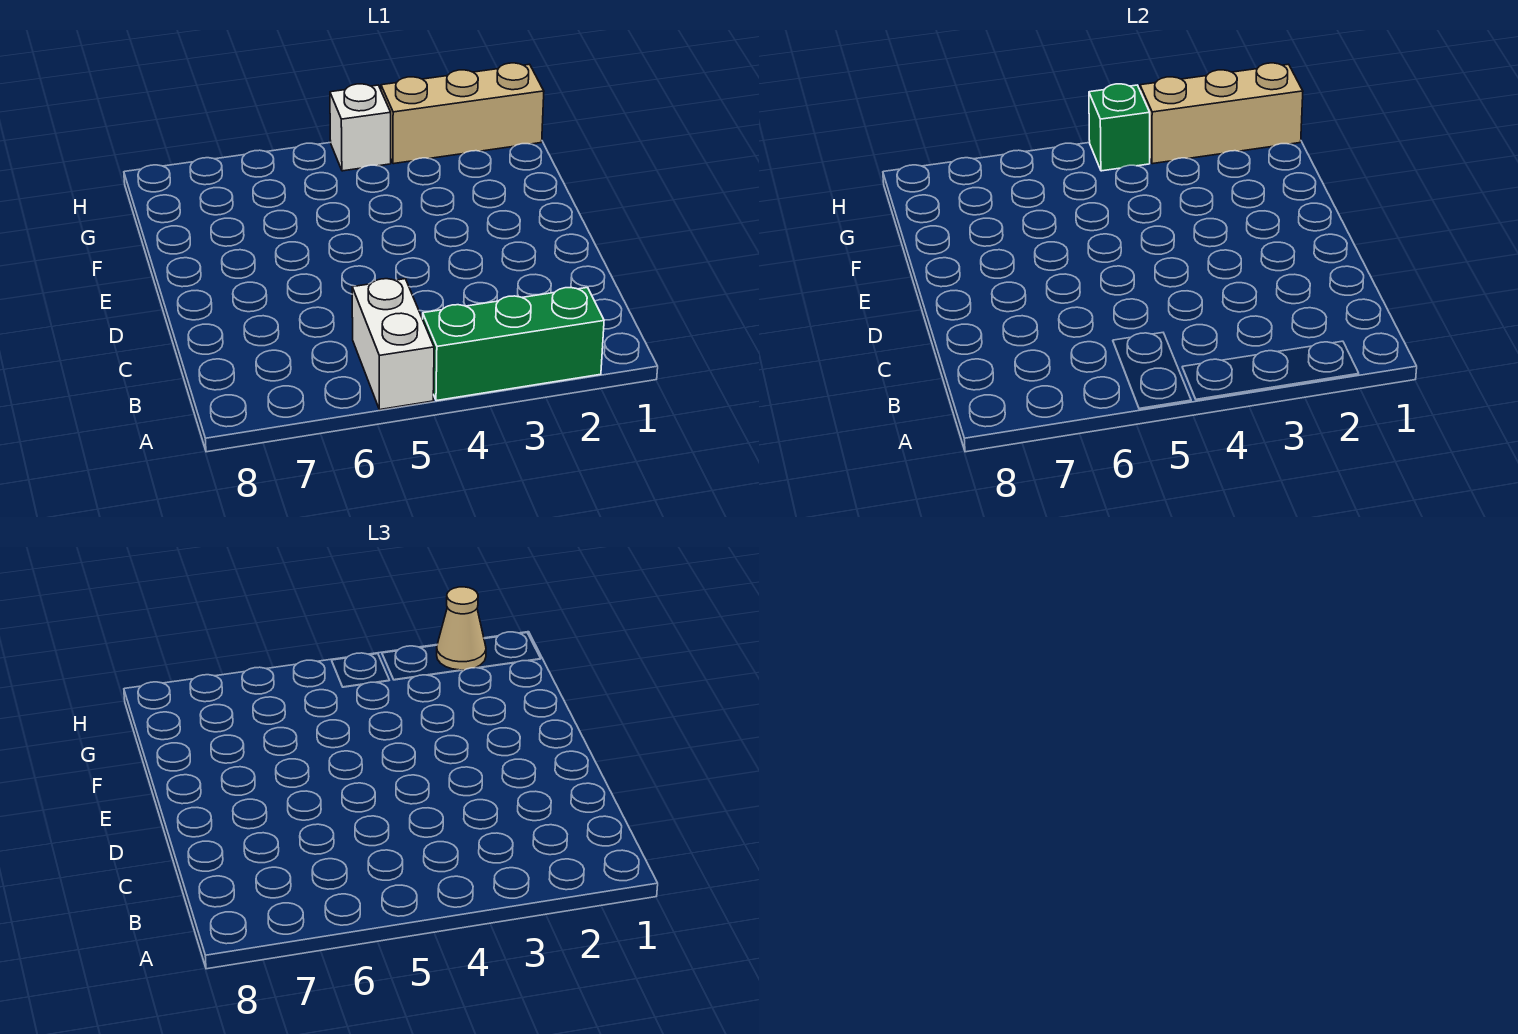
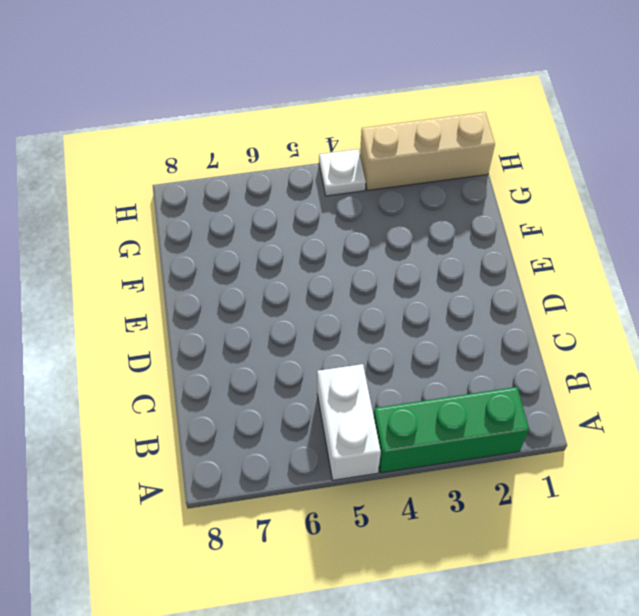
white 1x1 plate [319,149,366,196] -> white 1x1 brick [330,84,391,171]
none -> tan 1x3 brick [1140,63,1303,164]
none -> green 1x1 brick [1089,84,1150,171]

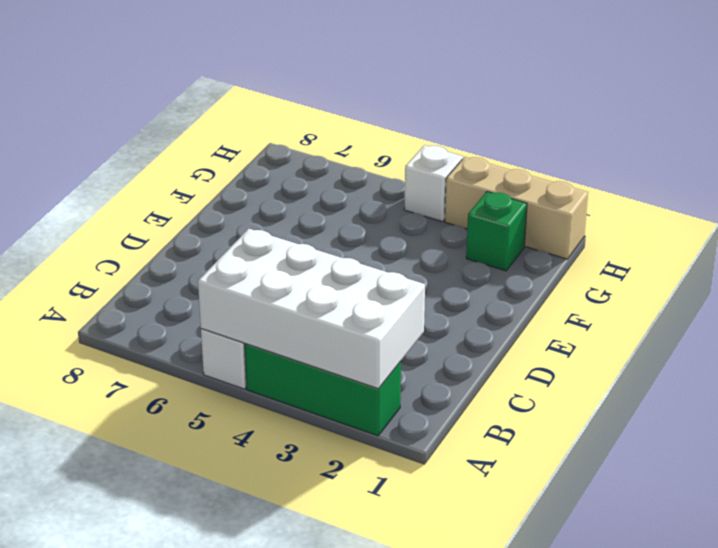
white 2x4 brick [198,229,425,389] -> none
green 1x1 brick [466,192,527,271] -> green 1x1 brick moved to [1089,84,1150,171]
none -> tan 1x3 brick [1140,63,1303,164]
none -> tan 1x1 cone [437,587,486,670]

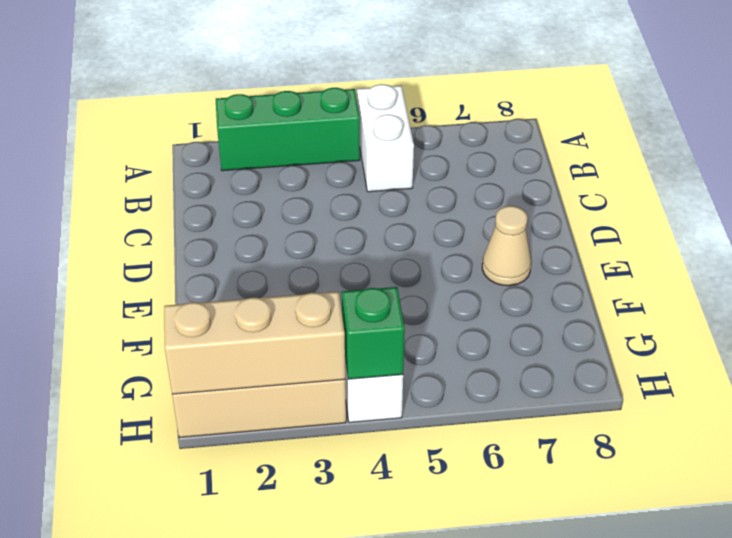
tan 1x1 cone [482,206,531,286] -> tan 1x1 cone moved to [437,587,486,670]

